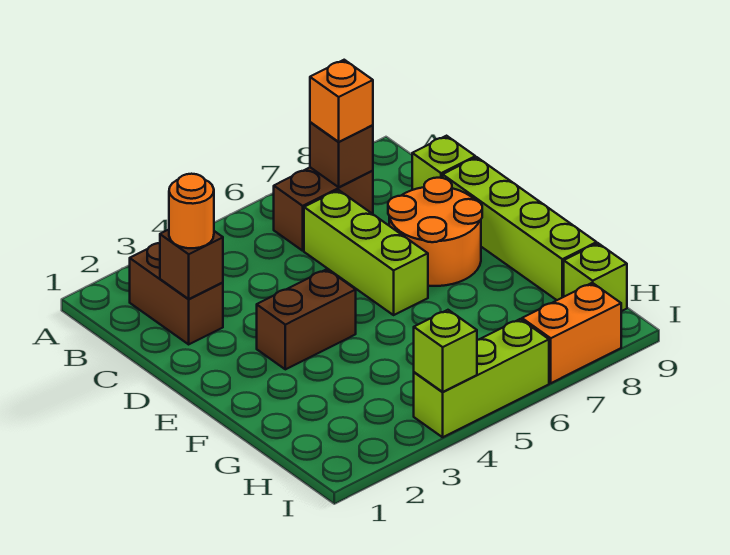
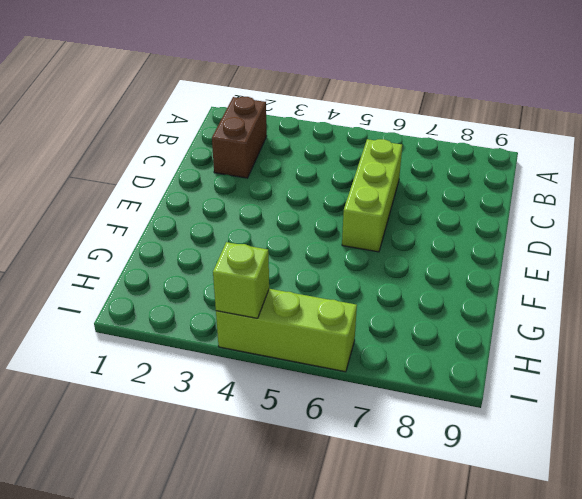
none -> brown 1x2 brick [274,167,373,251]
none -> lime 1x1 brick [412,136,475,190]
none -> orange 2x2 round brick [388,178,482,286]

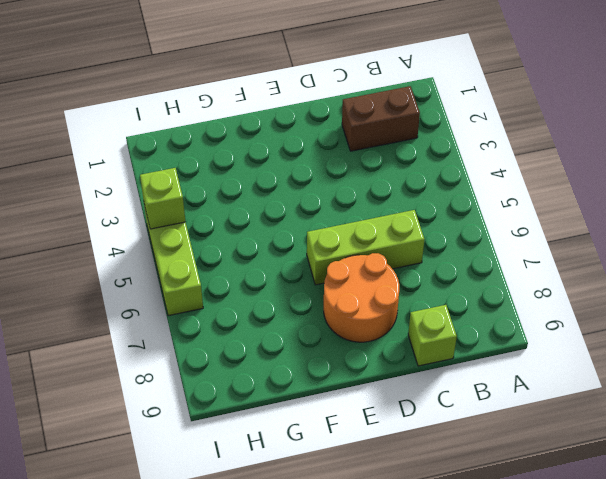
none -> brown 1x2 brick [274,167,373,251]
none -> lime 1x4 brick [443,157,597,300]
none -> brown 1x2 brick [257,269,356,369]

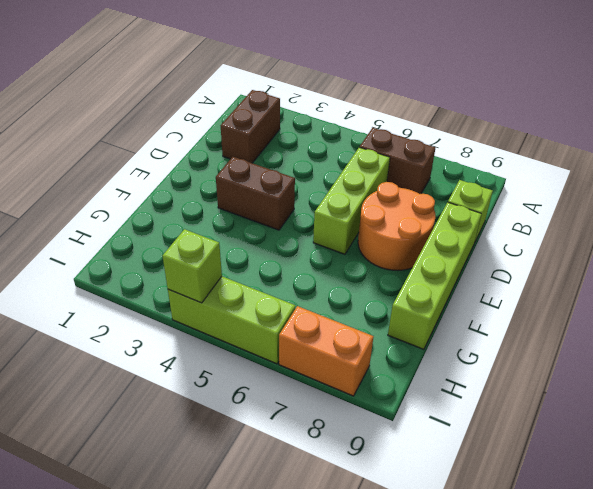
none -> lime 1x1 brick [564,243,627,311]
none -> brown 1x1 brick [310,122,373,187]
none -> brown 1x1 brick [160,230,223,299]

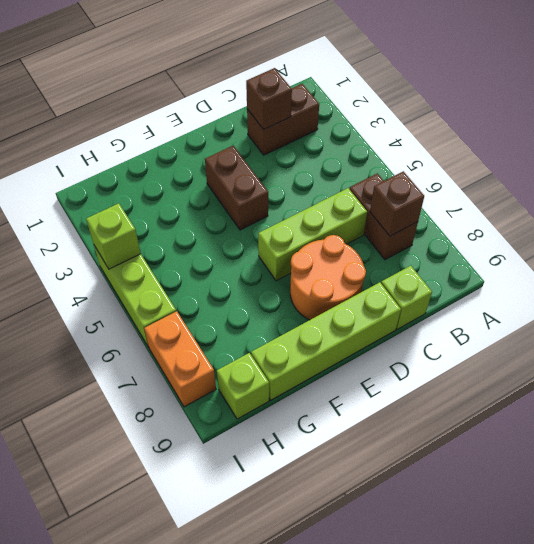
none -> orange 1x1 brick [310,60,373,142]
none -> orange 1x1 round brick [169,174,214,248]

